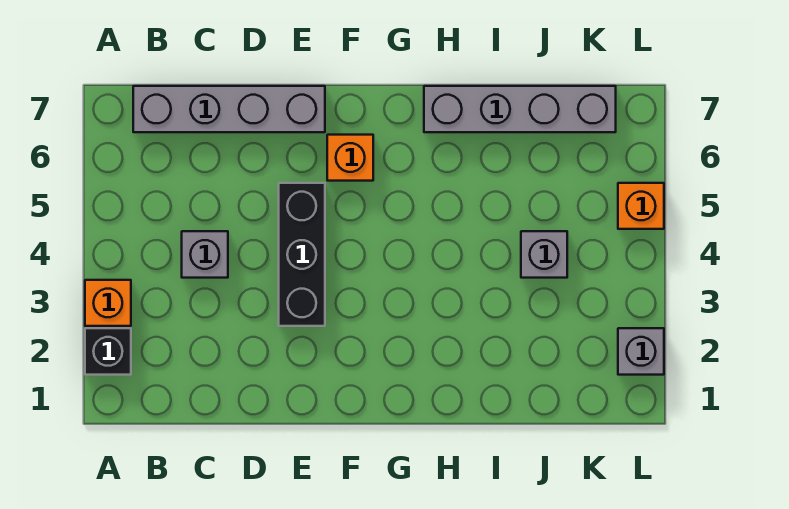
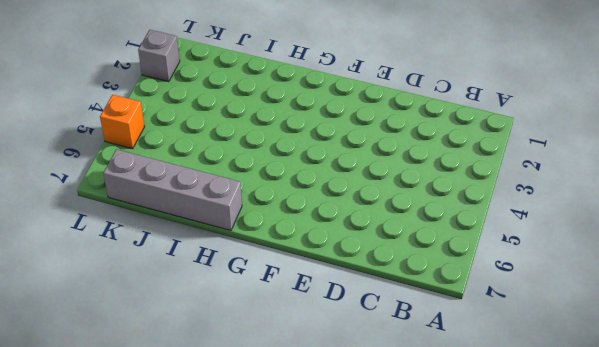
none -> black 1x1 brick [85,328,131,375]
none -> orange 1x1 brick [85,280,131,326]

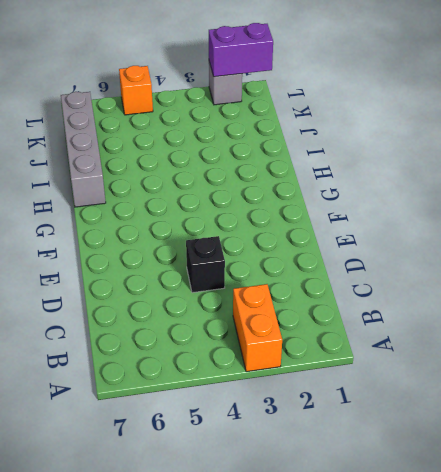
orange 1x2 brick [233,284,282,372] -> orange 1x1 brick [85,280,131,326]
black 1x1 brick [186,236,225,293] -> black 1x1 brick moved to [85,328,131,375]
purple 1x2 brick [209,23,273,77] -> none
none -> grey 1x4 brick [133,86,325,132]
none -> grey 1x1 brick [182,231,228,278]

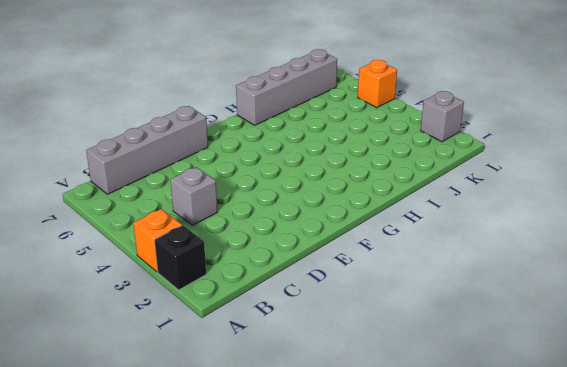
none -> black 1x3 brick [279,183,325,326]
none -> orange 1x1 brick [327,135,373,181]

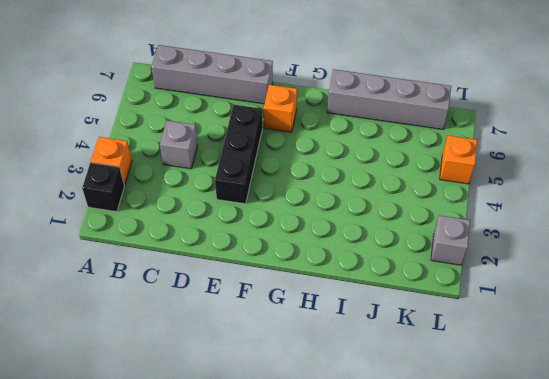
none -> grey 1x1 brick [521,231,567,278]

